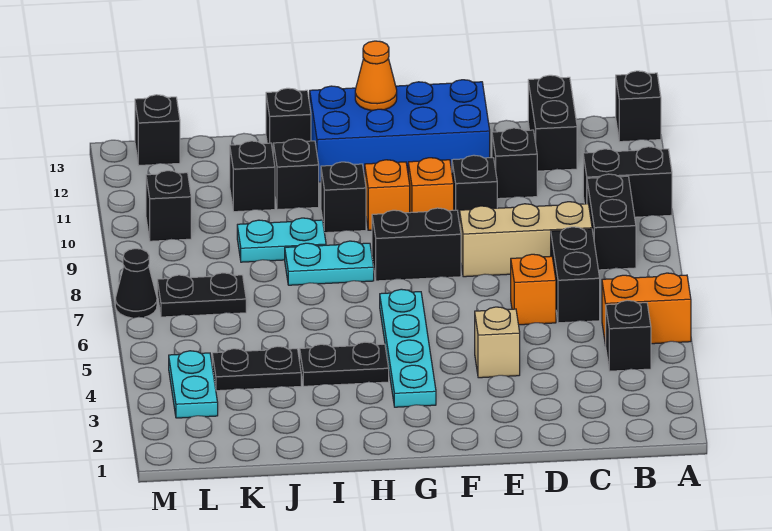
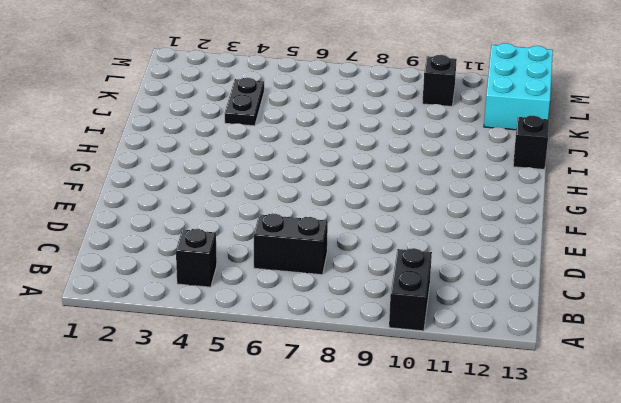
cyan 2x3 brick [484,43,553,130] -> black 1x1 brick [135,95,180,165]
none -> orange 1x2 brick [602,273,691,346]
none -> black 1x1 brick [616,71,661,142]
none -> black 1x2 brick [587,174,636,270]
none -> tan 1x3 brick [460,202,592,277]

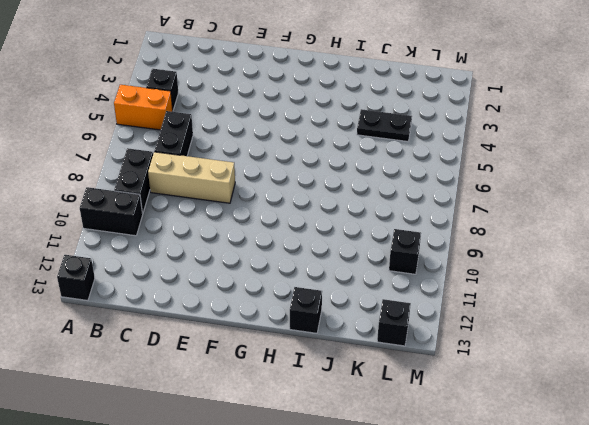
none -> black 1x2 brick [528,75,577,171]
none -> orange 1x1 brick [511,254,556,325]
none -> black 1x1 brick [492,128,537,199]
none -> tan 1x1 brick [475,307,520,378]

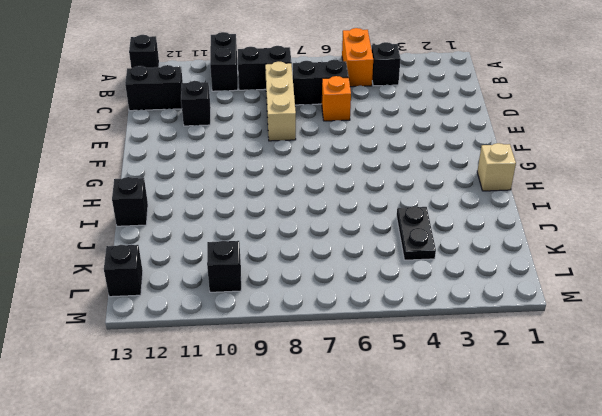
tan 1x1 brick [477,143,516,191] -> tan 1x1 brick moved to [475,307,520,378]
none -> black 1x1 brick [452,155,497,224]
none -> blue 2x4 brick [310,80,490,182]
none -> black 1x2 brick [372,208,461,281]
none -> orange 1x1 brick [408,158,454,213]

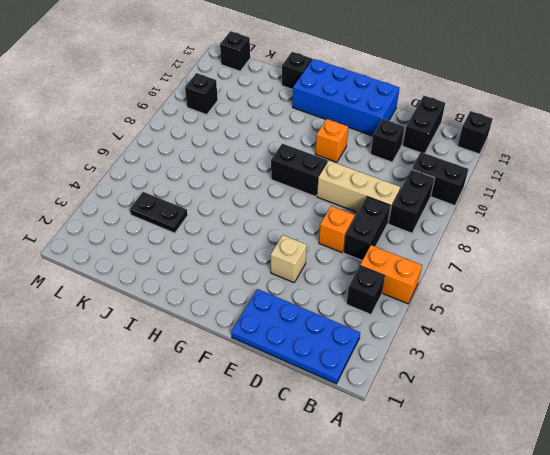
blue 2x4 plate [231,289,360,384] -> none
none -> black 1x1 brick [452,155,497,224]
none -> cyan 1x4 plate [380,289,436,407]
none -> orange 1x1 brick [365,160,410,230]
none -> black 1x2 plate [300,342,389,386]

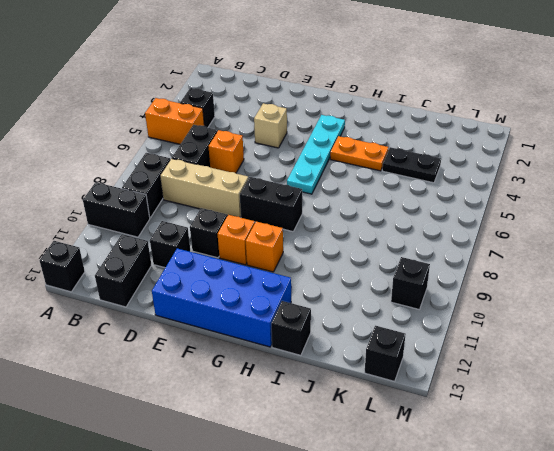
orange 1x2 plate [330,136,388,171] -> black 1x2 plate [300,342,389,386]
none -> cyan 1x2 plate [285,241,374,285]
none -> black 1x1 brick [321,162,366,233]
none -> cyan 1x2 plate [237,218,326,262]
none -> black 1x1 brick [273,139,319,210]

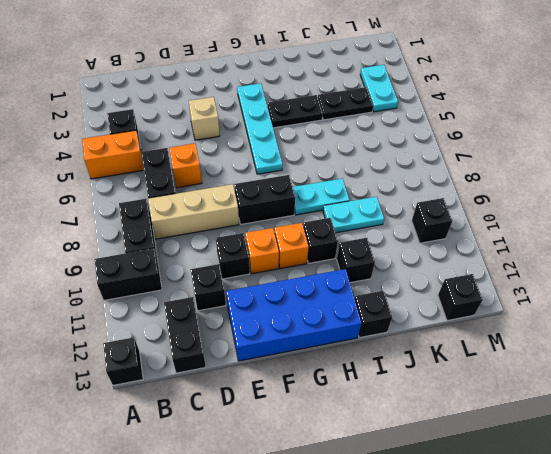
none -> black 1x1 brick [230,141,275,212]
none -> black 1x2 plate [157,273,246,317]
none -> black 1x1 cone [115,249,157,318]
none -> orange 1x1 cone [355,41,397,110]

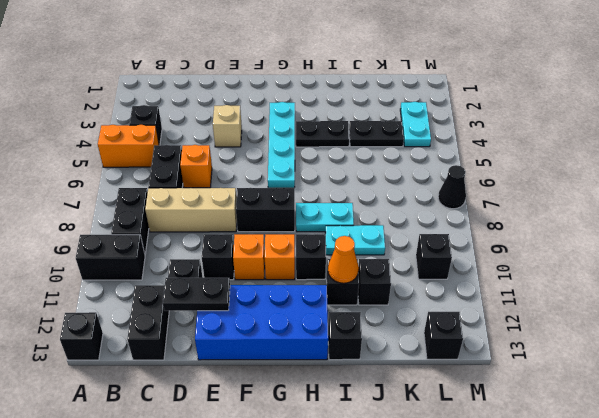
black 1x2 plate [163,278,230,311] -> black 1x2 plate moved to [157,273,246,317]
orange 1x1 cone [328,236,359,283] -> orange 1x1 cone moved to [355,41,397,110]

